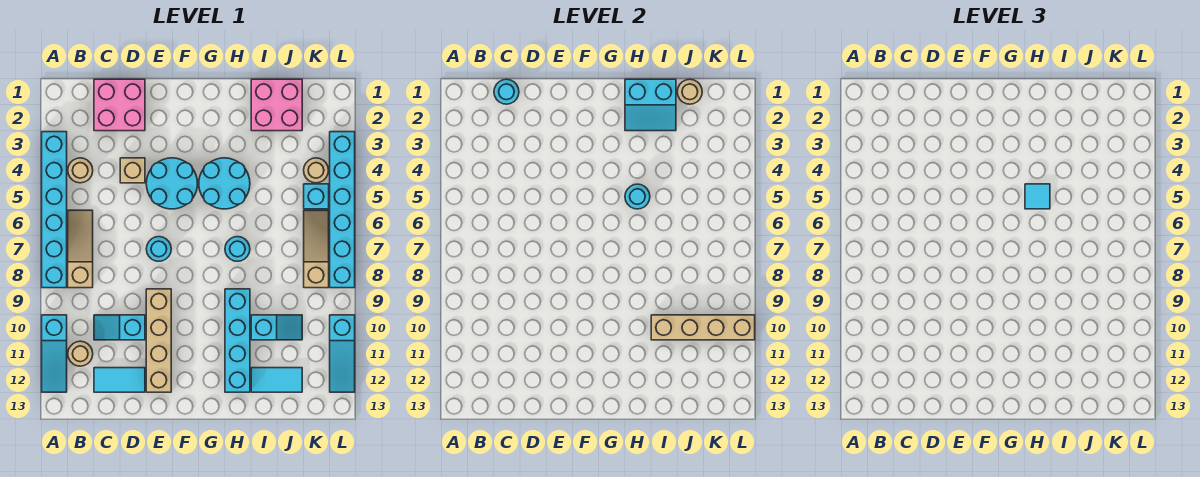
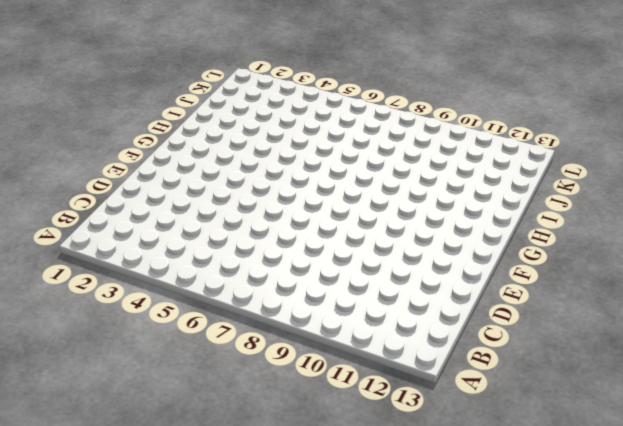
none -> cyan 1x6 brick [42,132,67,288]
none -> cyan 1x3 slope [42,315,67,392]
none -> tan 1x1 round brick [68,158,93,183]

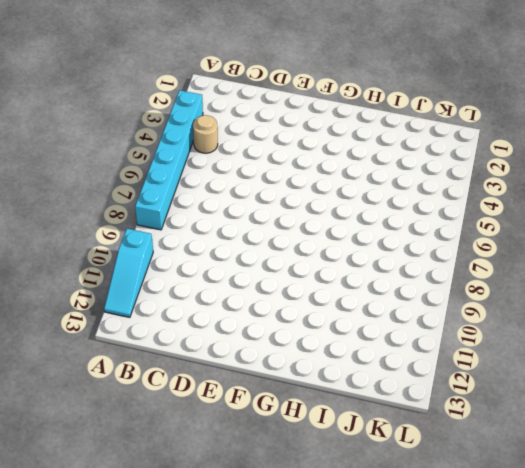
none -> tan 1x3 slope [68,210,93,288]
none -> tan 1x1 round brick [68,341,93,366]
none -> pink 2x2 brick [94,79,145,131]

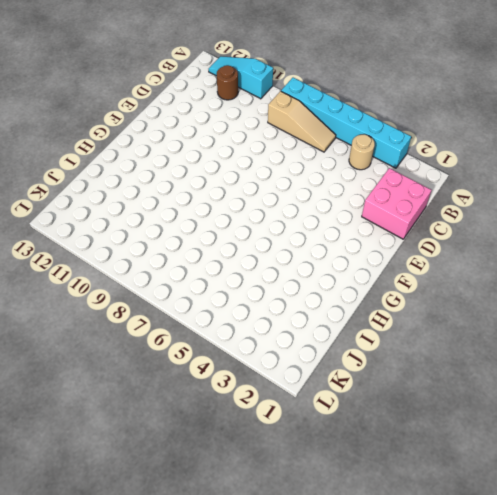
brown 1x1 round brick [217,65,238,100] -> tan 1x1 round brick [68,341,93,366]
none -> cyan 1x2 slope [94,315,145,340]
none -> cyan 1x2 tile [94,368,145,392]
none -> tan 1x1 brick [120,158,145,183]

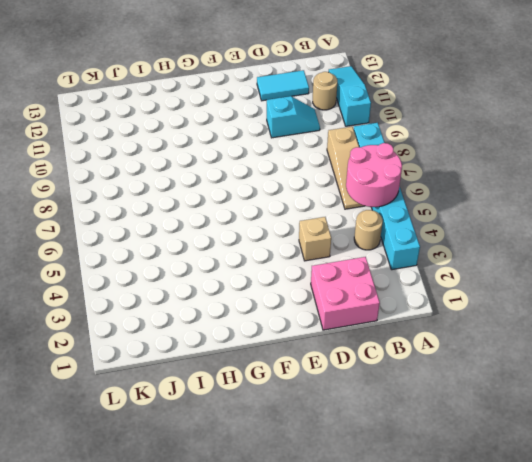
pink 2x2 round brick [346,143,402,207] -> none
none -> cyan 2x2 round brick [146,158,198,209]
none -> cyan 1x1 round brick [146,237,171,261]
none -> tan 1x4 brick [146,289,171,392]

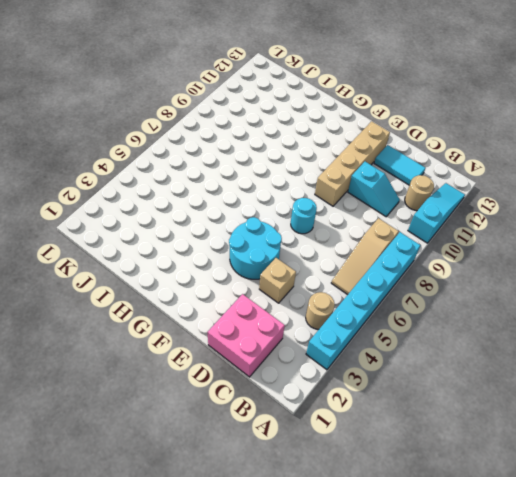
none -> cyan 2x2 round brick [199,158,250,209]
none -> cyan 1x1 round brick [225,237,250,261]
none -> cyan 1x4 brick [225,289,250,392]

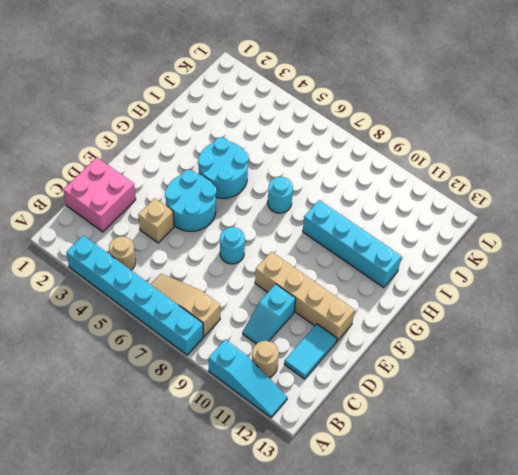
none -> pink 2x2 brick [251,79,302,131]
none -> cyan 1x2 slope [251,315,302,340]
none -> cyan 1x2 tile [251,368,302,392]

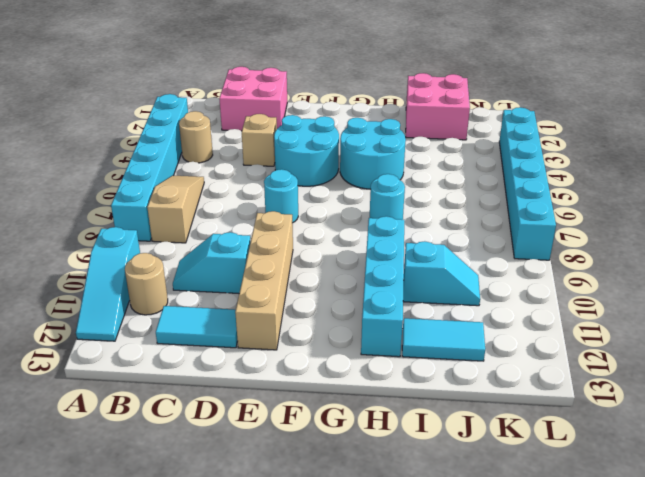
none -> tan 1x1 round brick [304,158,328,183]
none -> cyan 1x1 brick [304,184,329,209]
none -> tan 1x3 slope [304,210,329,288]

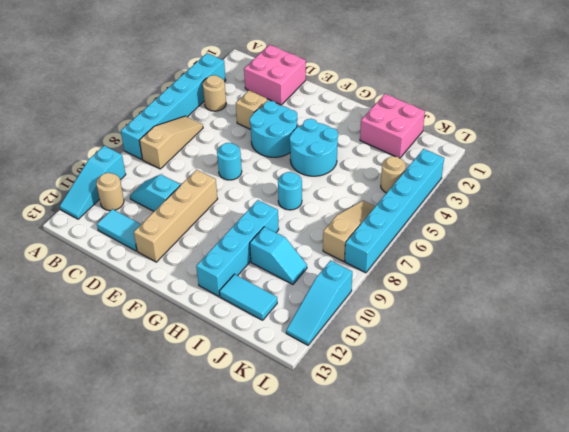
none -> cyan 1x1 brick [304,184,329,209]
none -> cyan 1x1 round brick [494,79,519,104]
none -> cyan 2x2 slope [625,79,676,131]

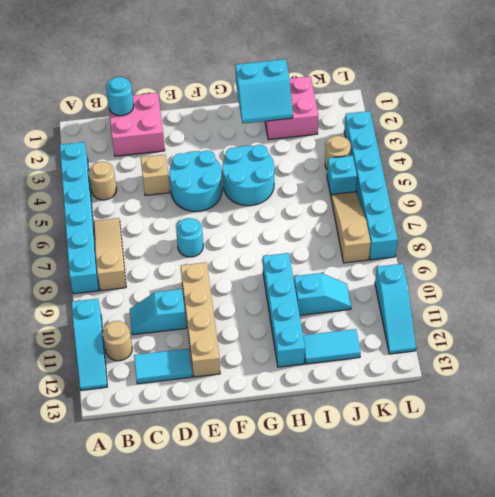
none -> cyan 1x1 round brick [225,237,250,261]
none -> cyan 1x1 round brick [625,184,650,209]
none -> tan 1x4 brick [651,315,755,340]

